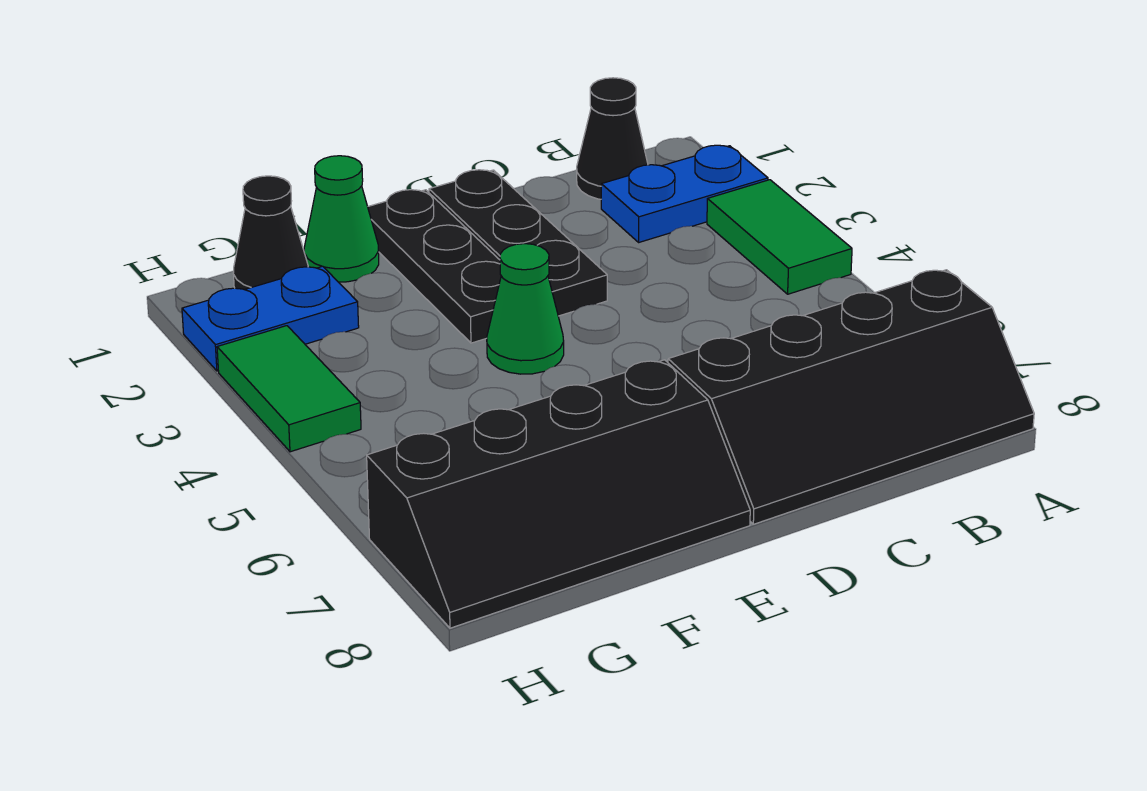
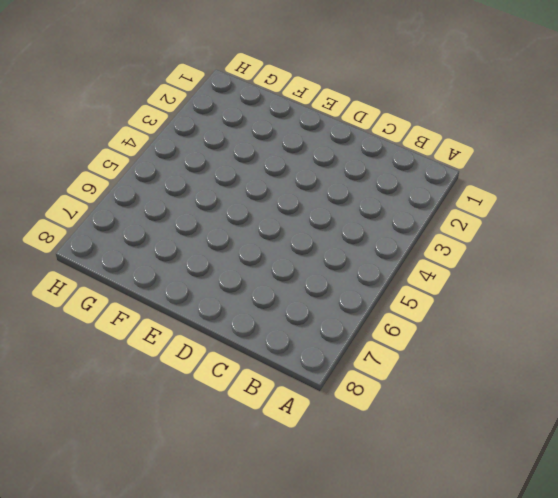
none -> blue 1x2 plate [601,145,768,242]
none -> green 1x2 tile [707,180,852,294]
none -> black 2x4 slope [668,270,1034,524]

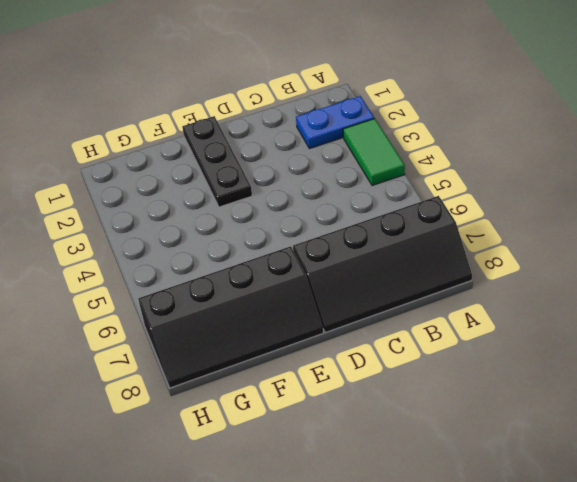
none -> black 1x1 cone [577,78,648,199]
none -> black 1x3 plate [429,170,607,316]
none -> green 1x1 cone [487,244,564,374]

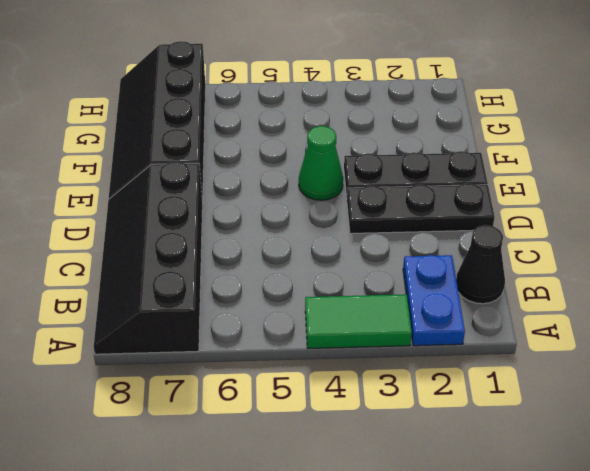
none -> green 1x1 cone [304,156,379,282]
none -> black 1x1 cone [233,176,308,290]
none -> blue 1x2 plate [182,266,359,371]

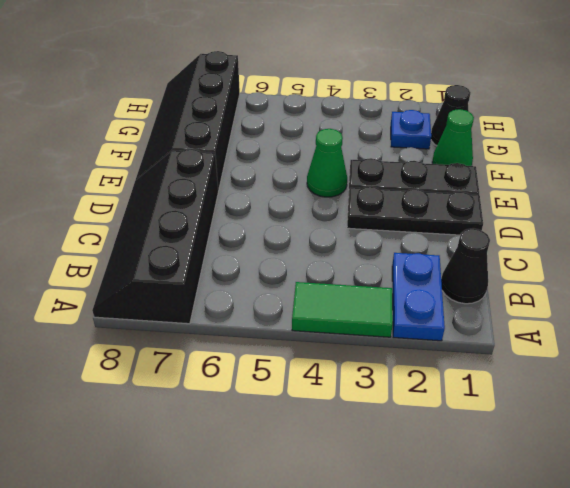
blue 1x1 plate [391,110,431,149] -> blue 1x2 plate [182,266,359,371]
none -> green 1x2 tile [217,326,361,452]

